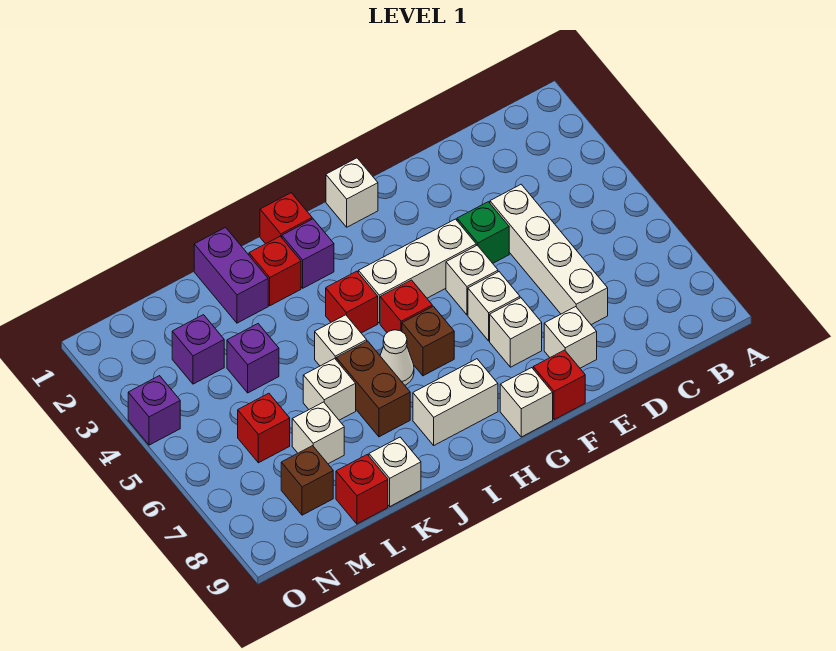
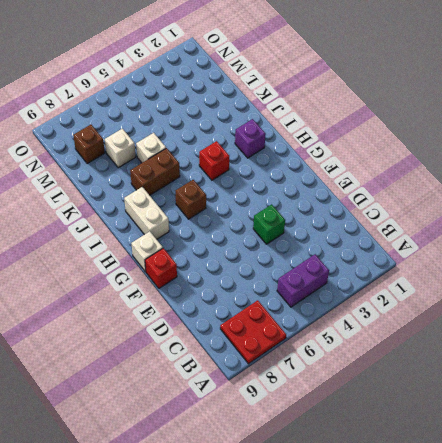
red 2x2 plate [220,300,286,364] -> none
purple 1x2 brick [277,254,329,307] -> purple 1x2 brick moved to [194,228,268,323]
none -> white 1x4 brick [490,184,608,325]
none -> white 1x1 brick [544,307,597,368]
none -> white 1x3 brick [358,219,476,323]
none -> white 1x1 brick [446,245,498,315]

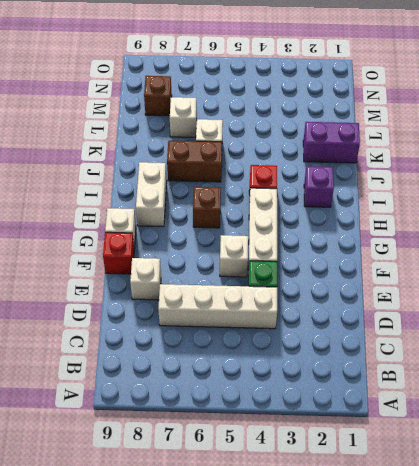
none -> white 1x1 brick [468,272,520,341]
none -> white 1x1 brick [490,298,542,367]
none -> white 1x1 brick [326,158,378,227]
none -> red 1x1 brick [380,280,432,333]

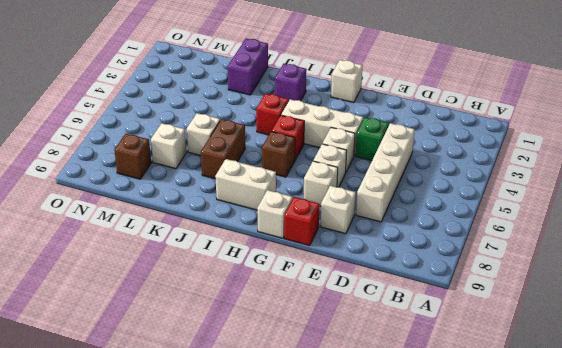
none -> red 1x1 brick [260,193,312,244]
none -> white 1x1 cone [380,330,414,385]
none -> red 1x1 brick [249,236,301,306]
none -> white 1x1 brick [315,315,367,366]

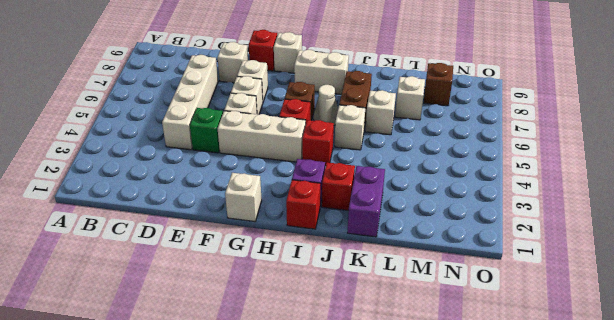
none -> white 1x1 brick [369,437,421,506]
none -> purple 1x1 brick [227,324,279,393]
none -> red 1x1 brick [336,455,388,524]
none -> purple 1x1 brick [172,315,224,384]

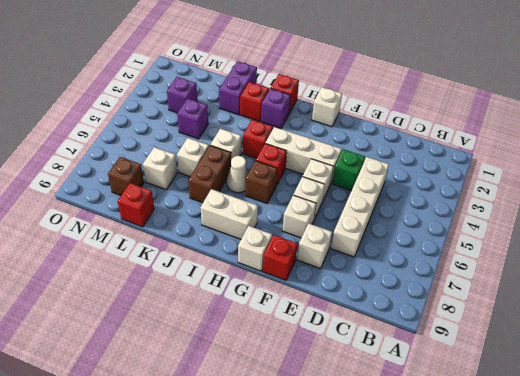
none -> white 1x1 brick [369,437,421,506]
none -> red 1x1 brick [238,393,290,463]
none -> purple 1x1 brick [128,376,180,445]

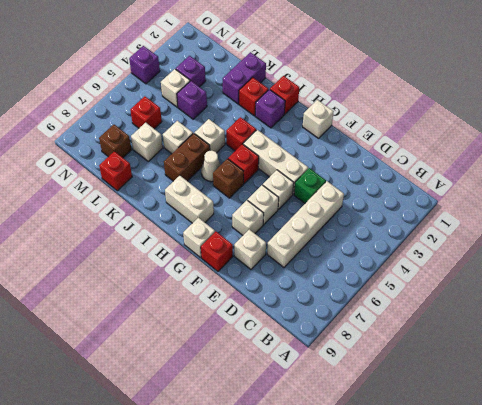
white 1x1 brick [161,69,190,107] -> white 1x1 brick moved to [369,437,421,506]

